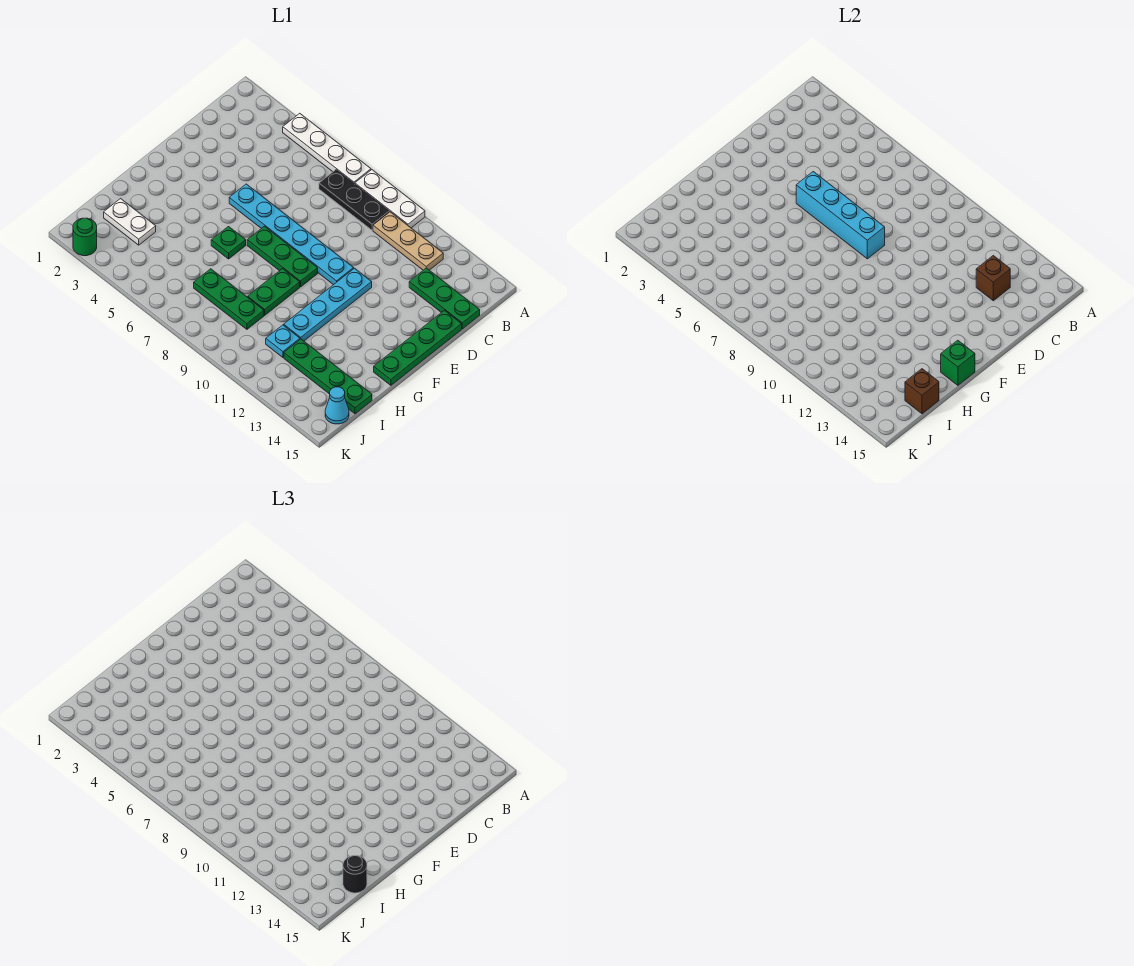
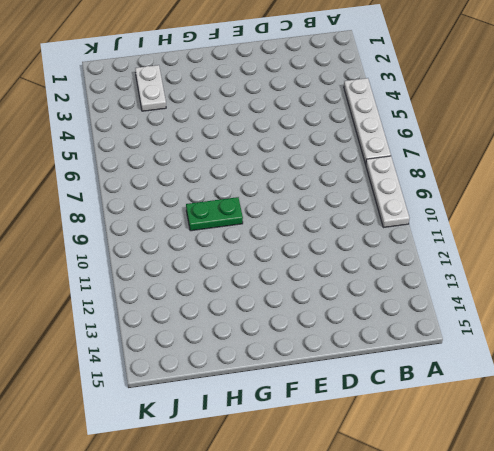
none -> black 1x3 plate [319,170,389,230]
none -> tan 1x3 plate [373,212,443,270]
none -> green 1x3 plate [409,268,480,329]

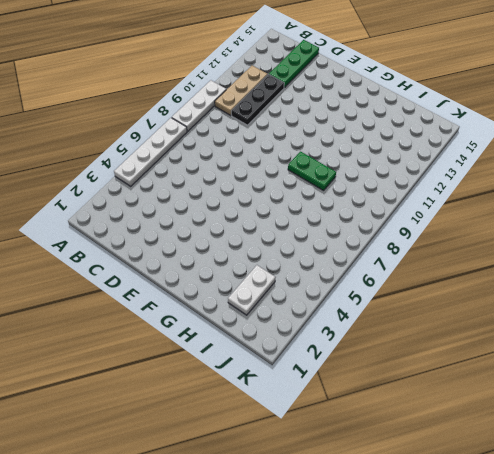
black 1x3 plate [231,74,284,125] -> black 1x3 plate moved to [319,170,389,230]
none -> green 1x4 plate [374,310,462,385]
none -> cyan 1x6 plate [229,184,354,285]
none -> cyan 1x4 plate [284,268,372,341]

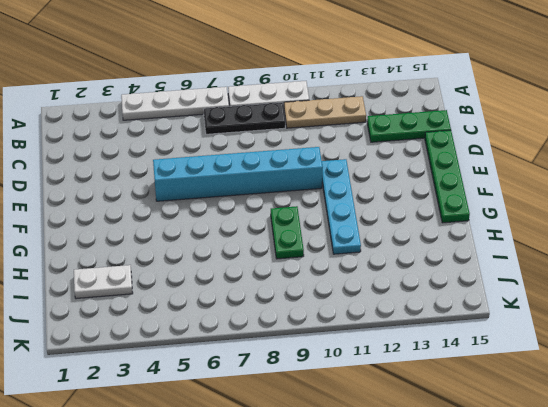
cyan 1x6 brick [153,147,323,201] -> cyan 1x6 plate [229,184,354,285]
none -> green 1x3 plate [247,226,318,287]
none -> green 1x1 plate [211,227,246,259]
none -> green 1x3 plate [194,269,264,329]

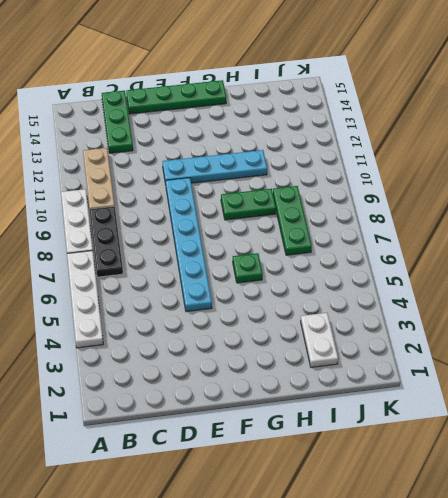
none -> green 1x3 plate [247,226,318,287]
none -> cyan 1x1 plate [266,325,300,357]
none -> green 1x4 plate [284,339,372,414]

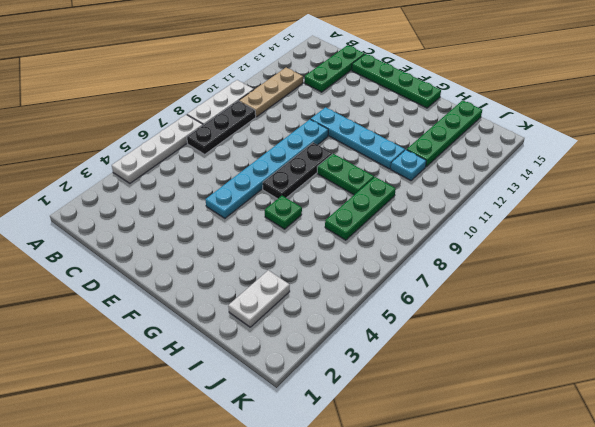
black 1x3 plate [263,143,332,199] -> green 1x3 plate [247,226,318,287]
none -> cyan 1x1 cone [325,387,349,424]
none -> green 1x1 round brick [73,218,97,256]
none -> brown 1x1 brick [976,256,1010,301]

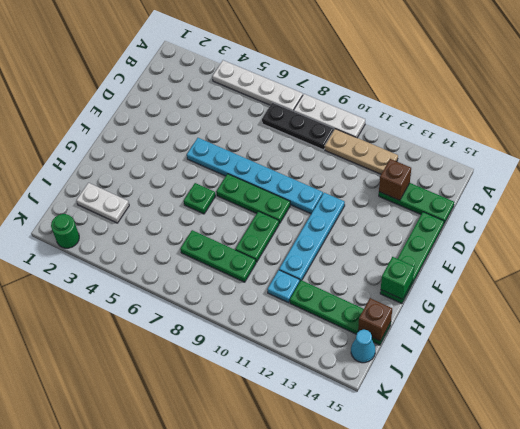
none -> cyan 1x4 brick [796,172,885,259]
none -> black 1x1 round brick [343,856,367,893]

